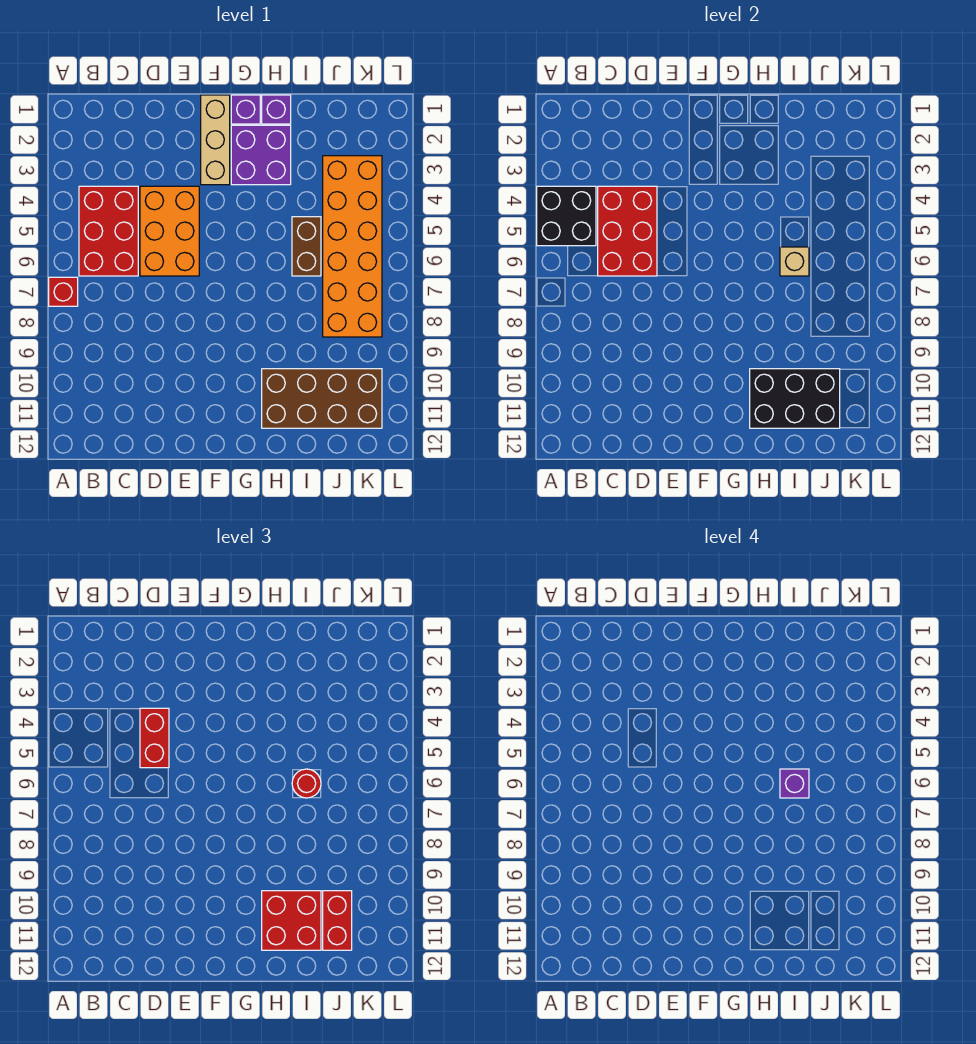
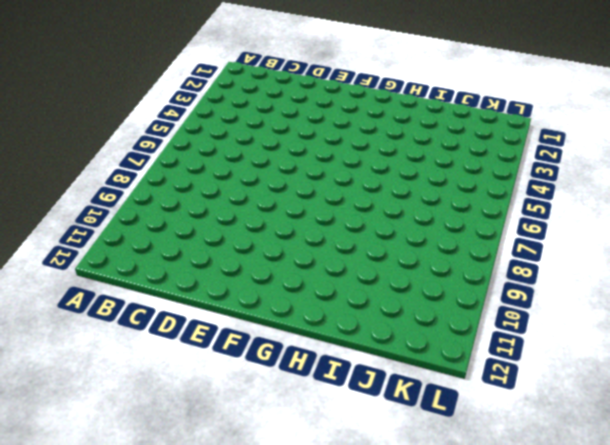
none -> red 1x1 brick [49,277,78,306]
none -> red 2x3 brick [79,186,138,276]
none -> orange 2x3 brick [140,186,199,276]

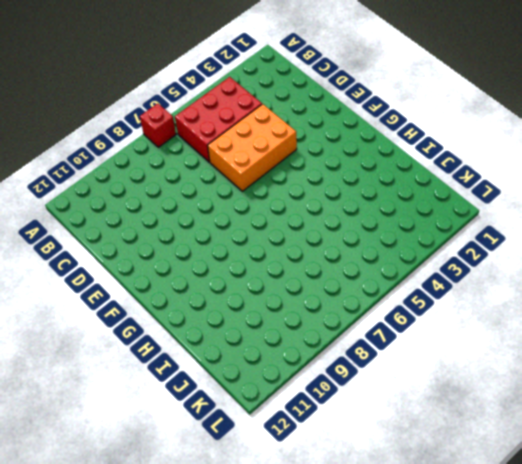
none -> tan 1x3 brick [201,95,230,185]
none -> purple 1x1 brick [231,95,260,124]
none -> purple 2x2 brick [231,125,291,185]

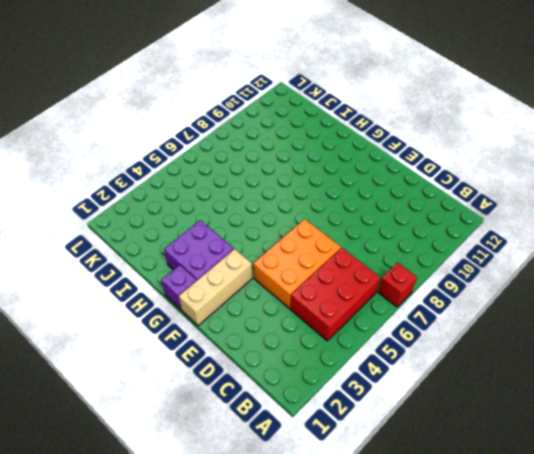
none -> purple 1x1 brick [262,95,291,124]
none -> brown 2x4 brick [262,369,382,428]
none -> brown 1x2 brick [292,217,321,276]

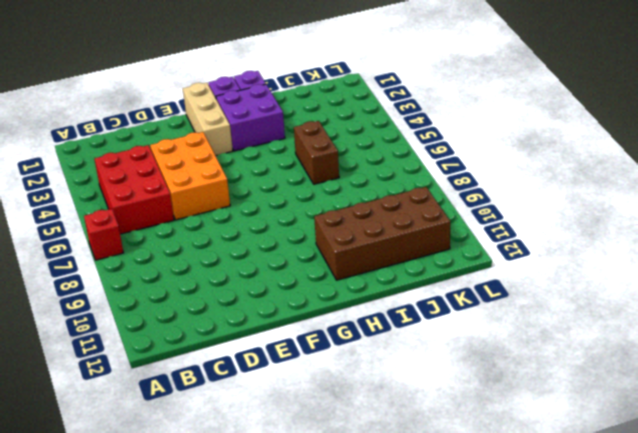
none -> orange 2x6 brick [323,156,382,337]
none -> black 2x2 brick [537,186,596,246]
none -> red 2x3 brick [598,186,657,276]

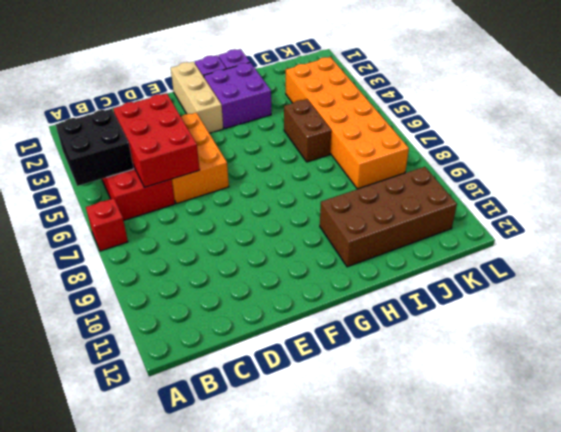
none -> black 2x3 brick [750,369,840,428]
none -> tan 1x1 brick [780,247,809,276]
none -> red 1x2 brick [140,708,169,768]

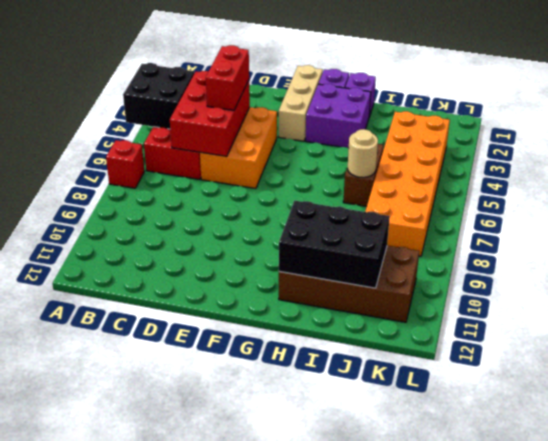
tan 1x1 round brick [347,129,378,177] -> tan 1x1 brick [780,247,809,276]
none -> red 2x2 brick [262,891,321,950]
none -> red 1x1 round brick [292,769,321,798]
none -> red 1x2 brick [323,891,352,950]

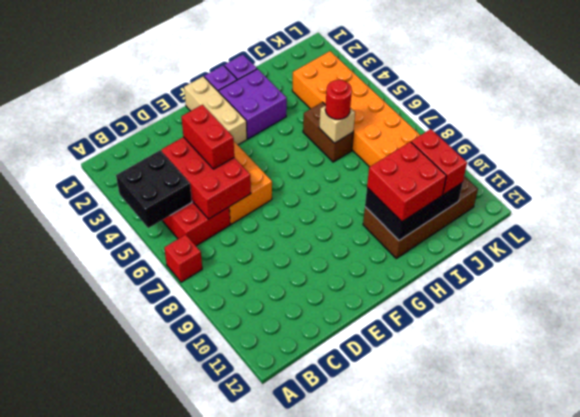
none -> purple 1x1 brick [780,769,809,798]

